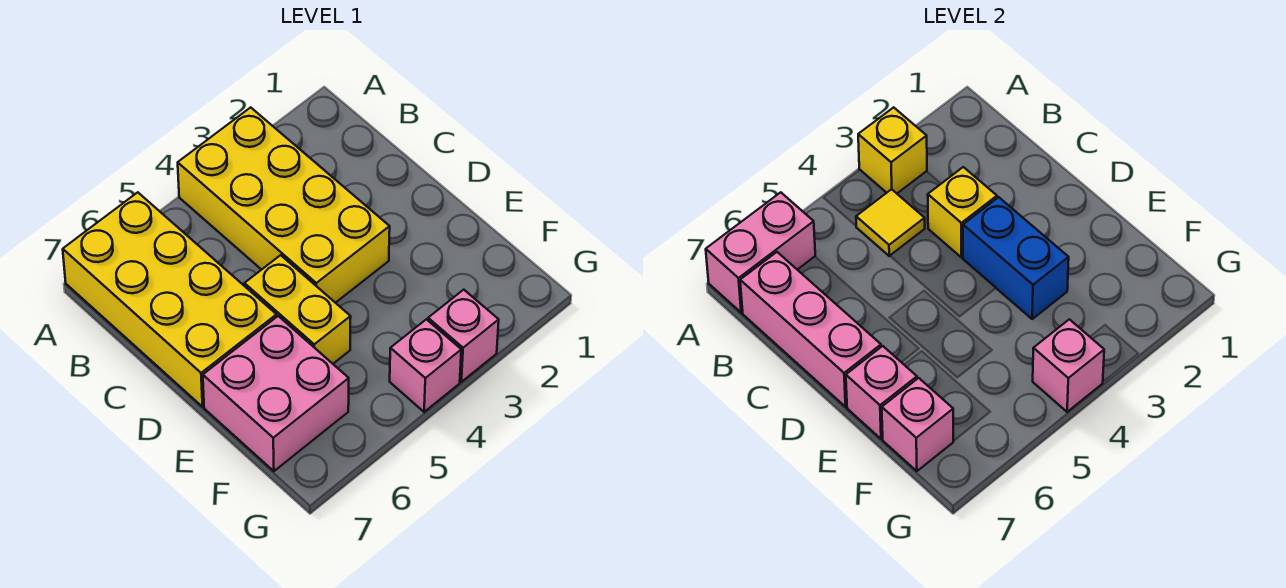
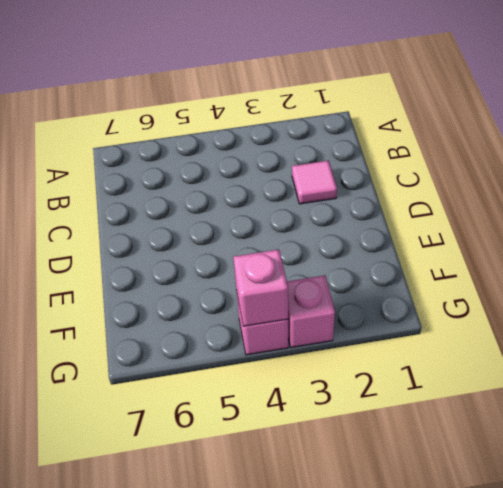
pink 1x1 tile [292,161,337,204] -> none
none -> yellow 2x4 brick [178,107,390,303]
none -> yellow 2x4 brick [63,192,277,407]
none -> yellow 1x2 brick [244,255,351,364]

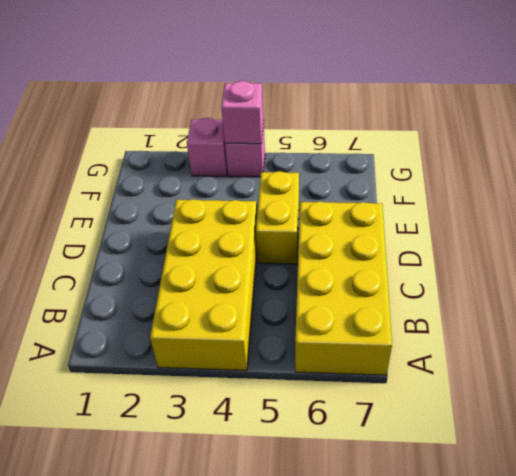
none -> pink 2x2 brick [203,316,349,471]
none -> yellow 1x1 brick [858,107,927,193]
none -> pink 1x2 brick [706,192,815,313]

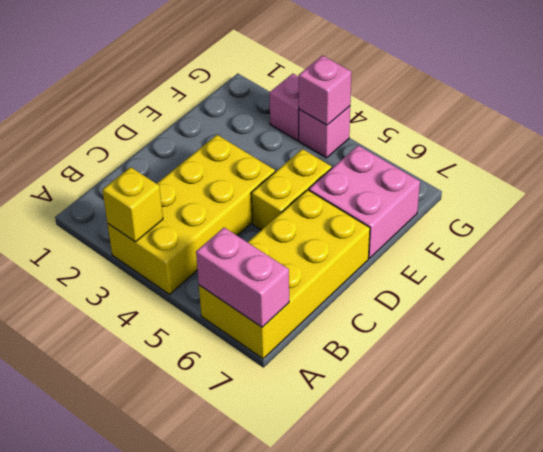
none -> yellow 1x1 tile [856,189,925,256]
none -> pink 1x3 brick [740,252,881,407]
none -> yellow 1x1 brick [928,167,997,257]

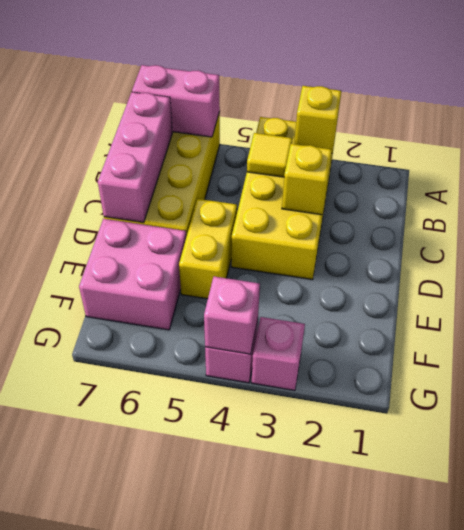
none -> blue 1x2 brick [963,197,1069,319]
none -> pink 1x1 brick [846,346,917,439]
none -> pink 1x1 brick [882,378,953,471]

